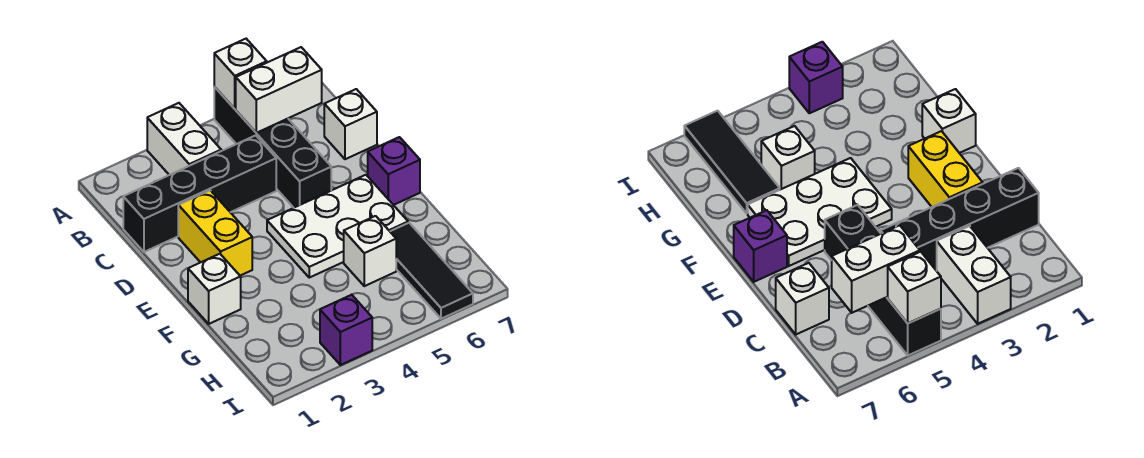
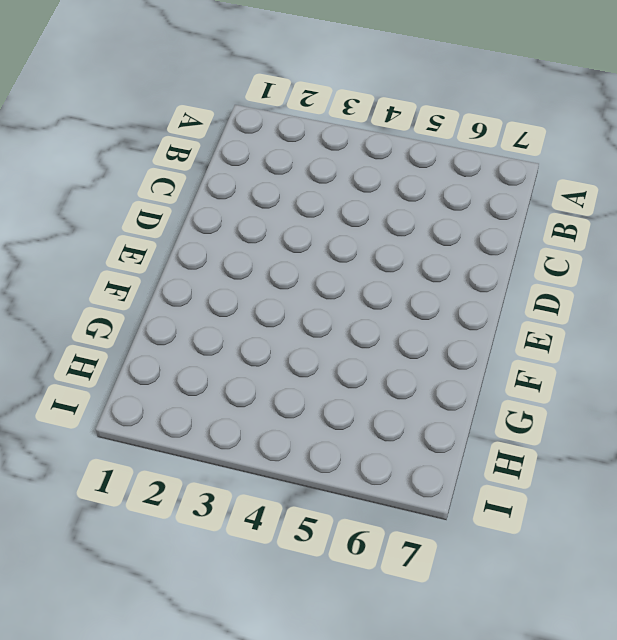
none -> white 1x2 brick [147,103,221,175]
none -> black 1x4 brick [214,87,331,208]
none -> black 1x4 brick [123,135,276,252]

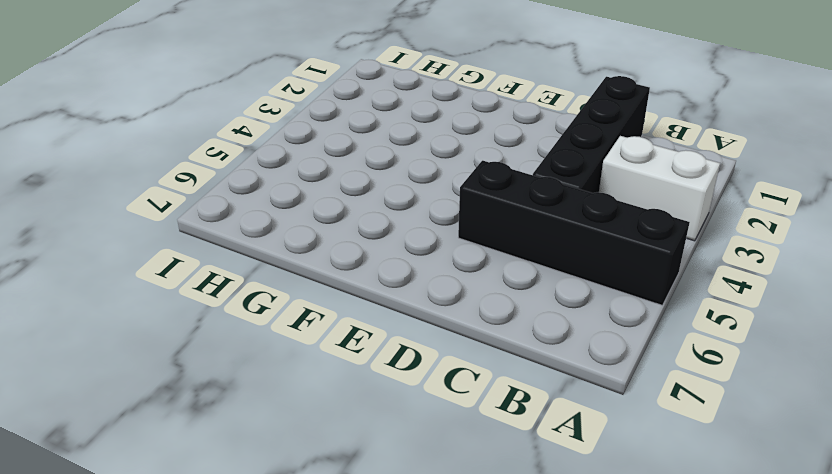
none -> white 1x1 brick [324,89,377,159]
none -> yellow 1x2 brick [178,190,252,276]
none -> white 2x3 plate [267,175,408,278]

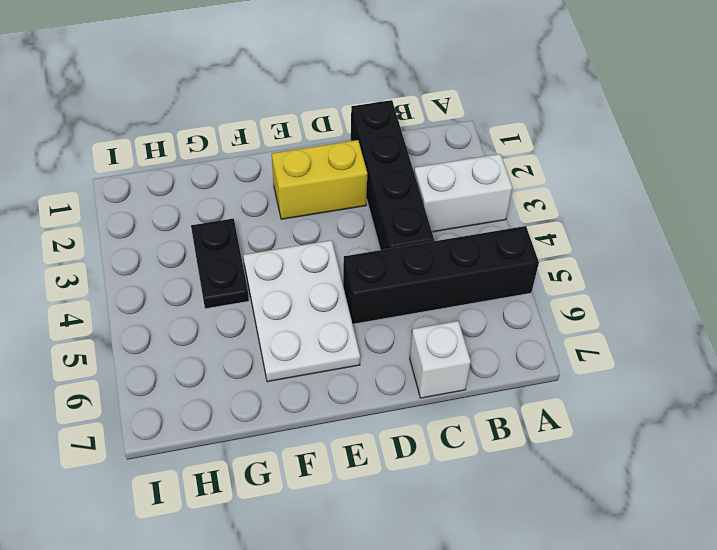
black 1x2 plate [191,218,249,309] -> none
none -> purple 1x1 brick [368,137,420,205]
none -> white 1x1 brick [188,254,241,324]
none -> white 1x1 brick [344,216,396,286]

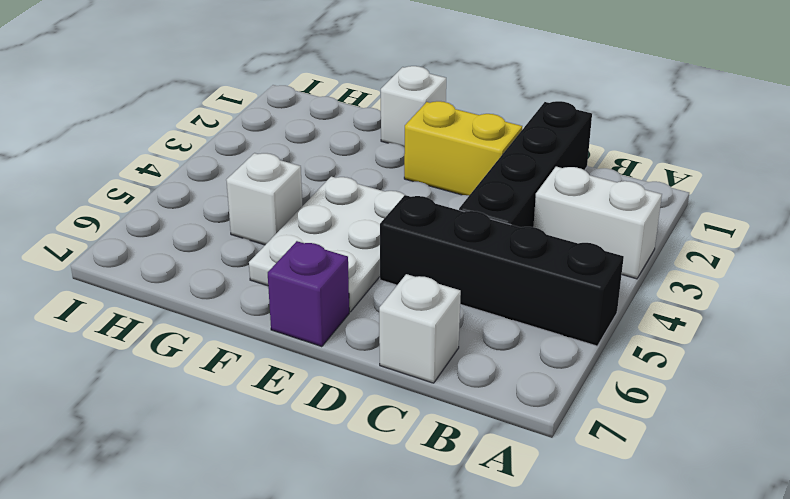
none -> black 1x3 tile [390,223,473,319]
none -> purple 1x1 brick [320,295,372,365]
none -> white 1x1 brick [214,39,267,109]

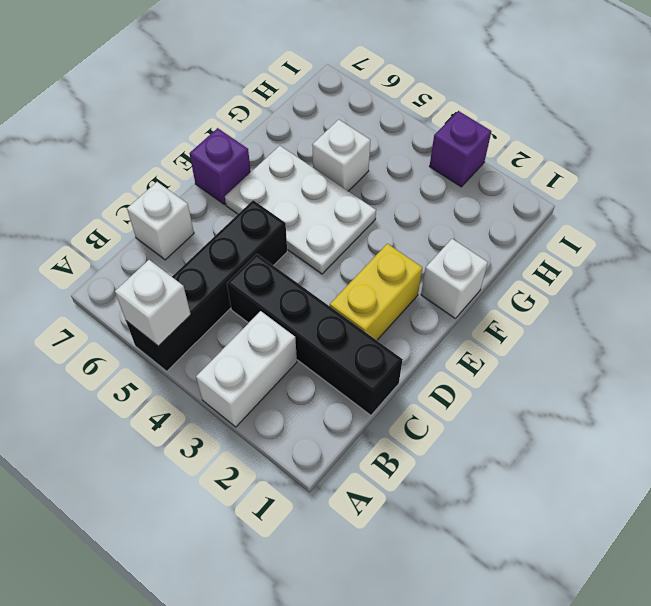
none -> black 1x3 tile [390,223,473,319]
none -> white 1x2 brick [236,47,322,133]

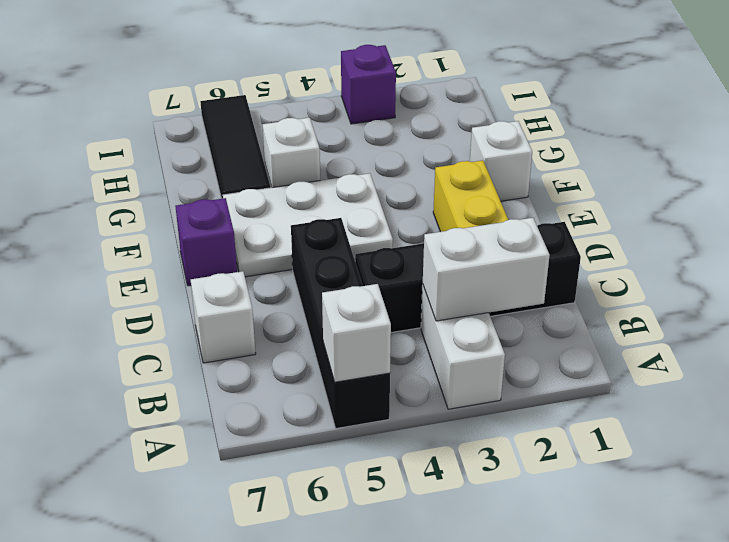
white 1x2 brick [423,218,550,321] -> white 1x2 brick moved to [236,47,322,133]

